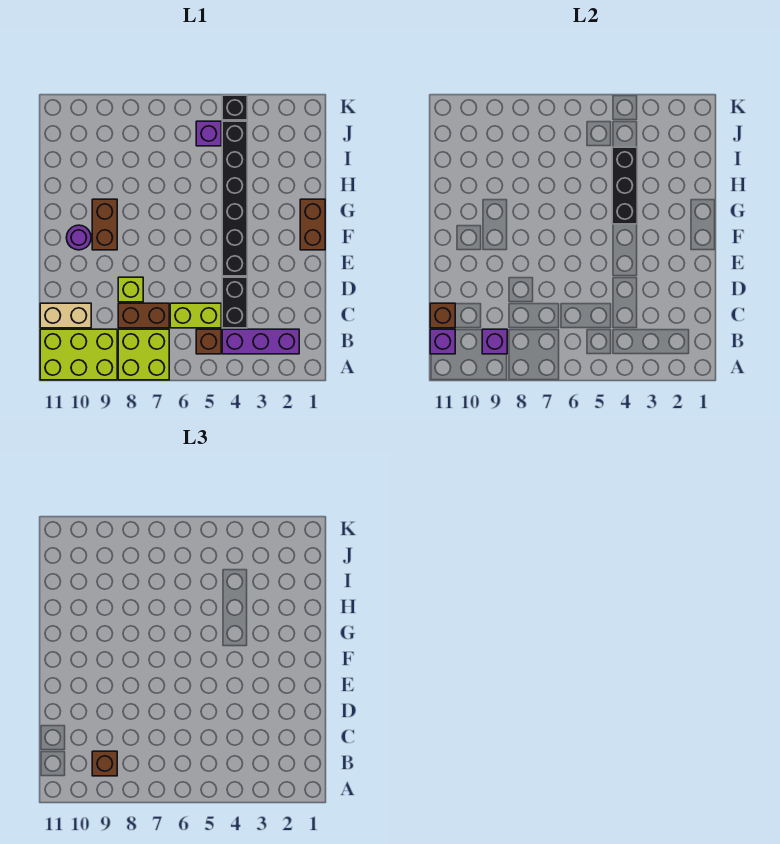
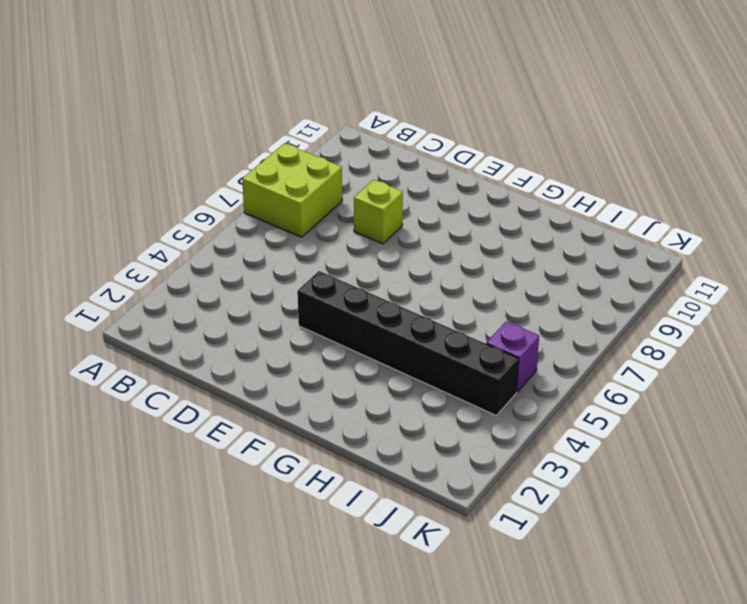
none -> lime 2x3 brick [40,329,117,380]
none -> purple 1x3 brick [222,329,299,354]
none -> brown 1x1 brick [196,329,221,354]

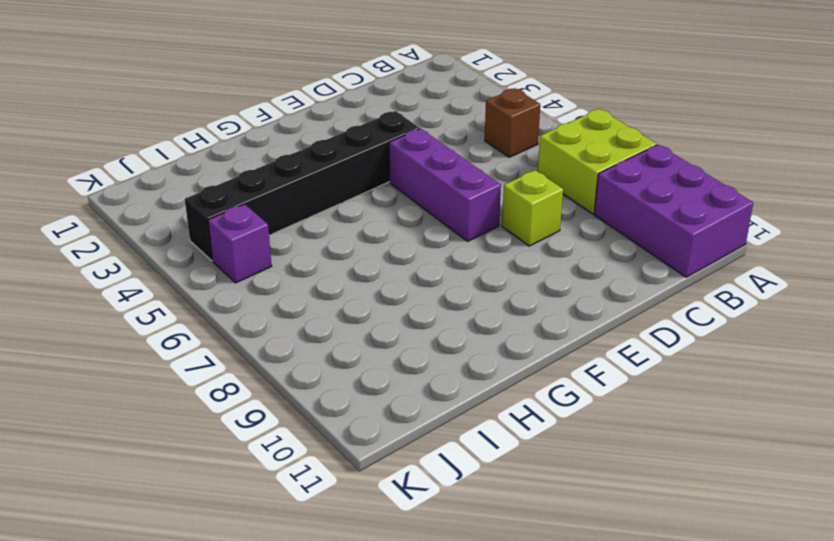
purple 2x3 brick [594,145,753,277] -> lime 2x3 brick [40,329,117,380]
purple 1x3 brick [389,129,501,241] -> purple 1x3 brick moved to [222,329,299,354]
none -> black 1x2 brick [222,277,247,328]
none -> lime 1x2 brick [170,303,221,328]
none -> brown 1x2 brick [118,303,169,328]

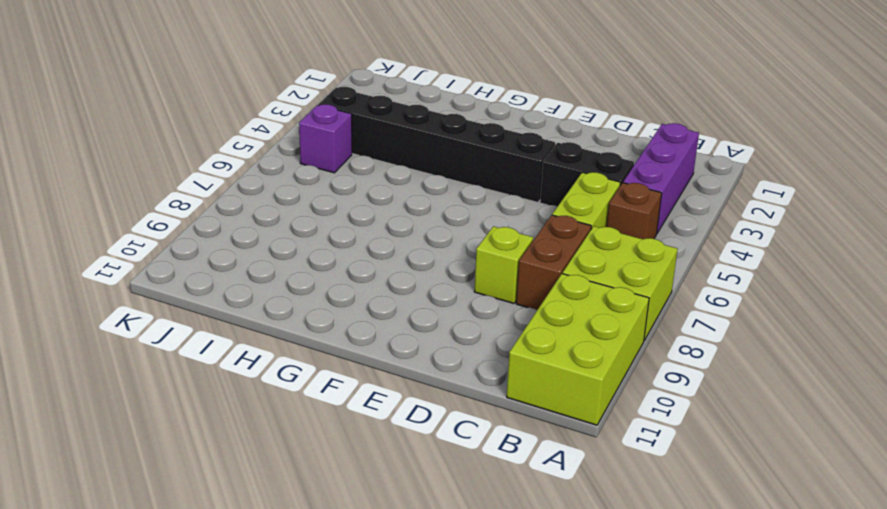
none -> tan 1x2 brick [40,303,91,328]
none -> brown 1x2 brick [300,199,325,250]
none -> brown 1x2 brick [92,199,117,250]

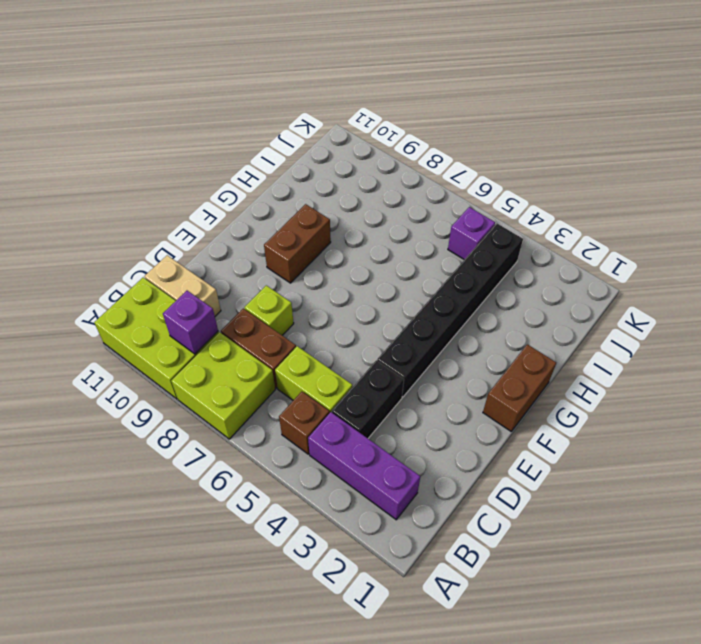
none -> purple 1x1 round brick [66,225,91,250]
none -> black 1x1 brick [222,95,247,120]
none -> purple 1x1 brick [430,329,455,354]

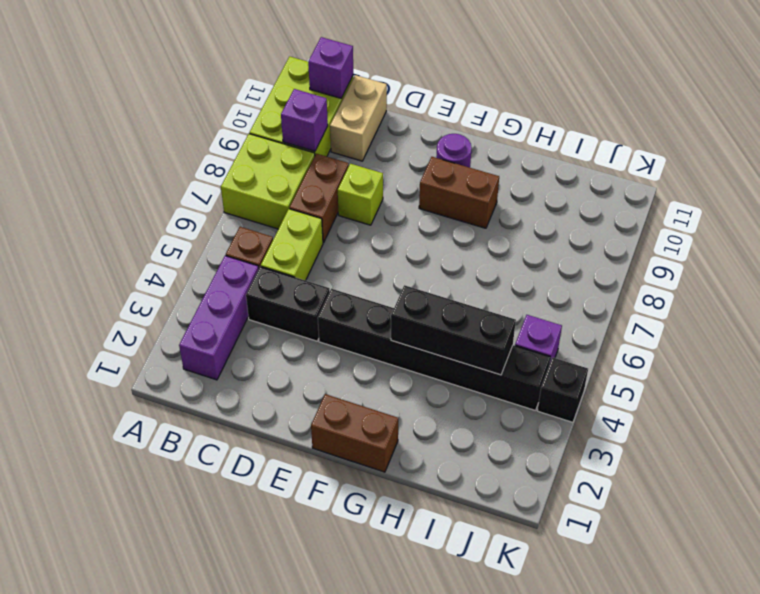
none -> brown 1x1 brick [430,303,455,328]
none -> brown 1x1 brick [92,751,117,776]

